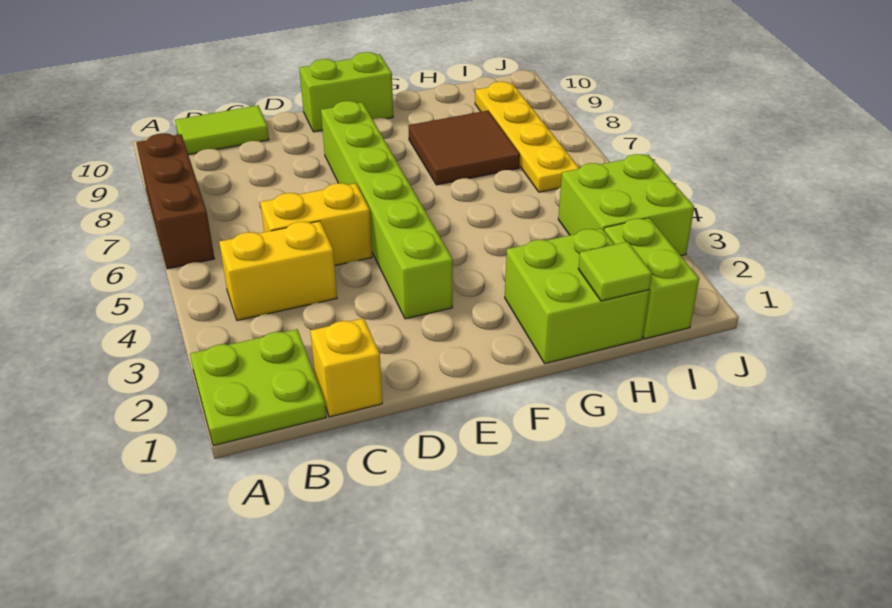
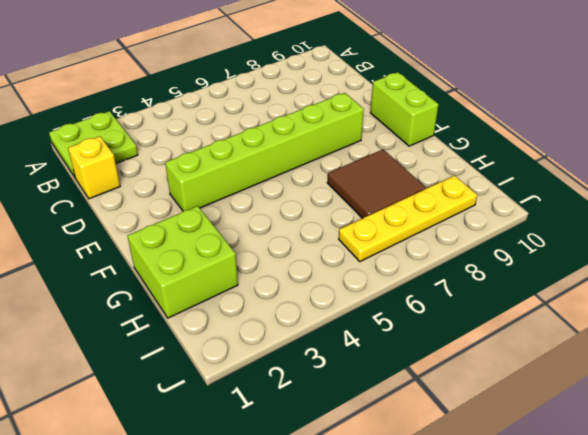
none -> brown 1x3 brick [136,133,215,269]
none -> yellow 1x2 brick [219,221,337,321]
none -> lime 1x2 tile [175,105,269,155]

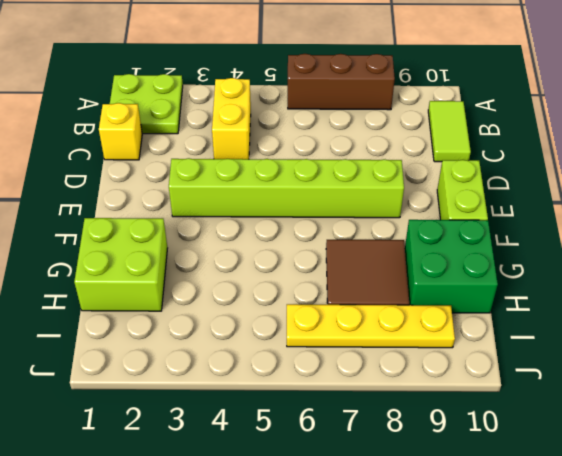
green 2x2 brick [405,220,498,313] -> none
none -> yellow 1x2 brick [260,183,372,266]
none -> lime 1x2 brick [604,218,699,339]
none -> lime 2x2 brick [558,154,694,256]

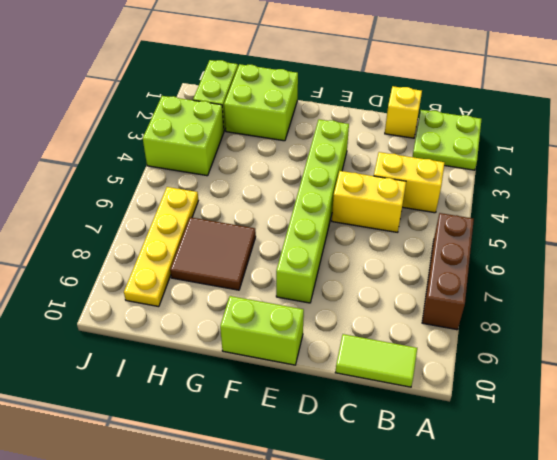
none -> lime 1x1 tile [578,242,652,301]

